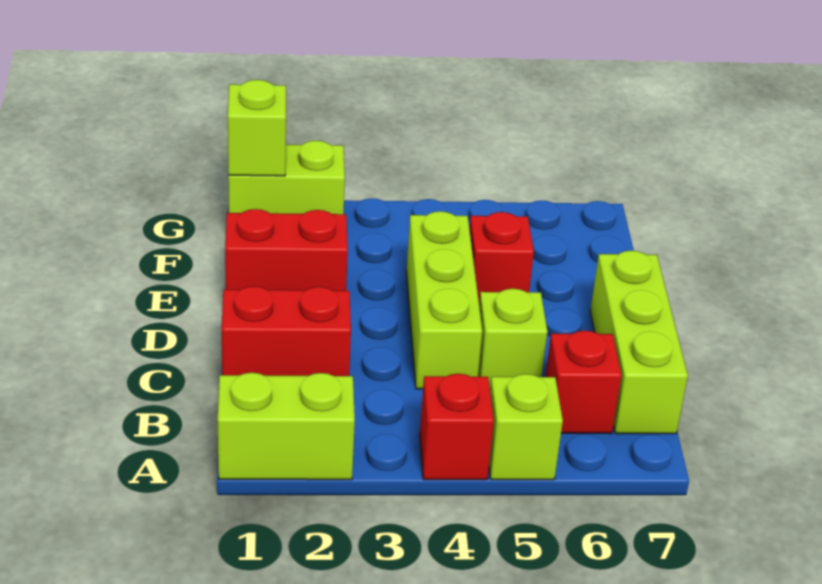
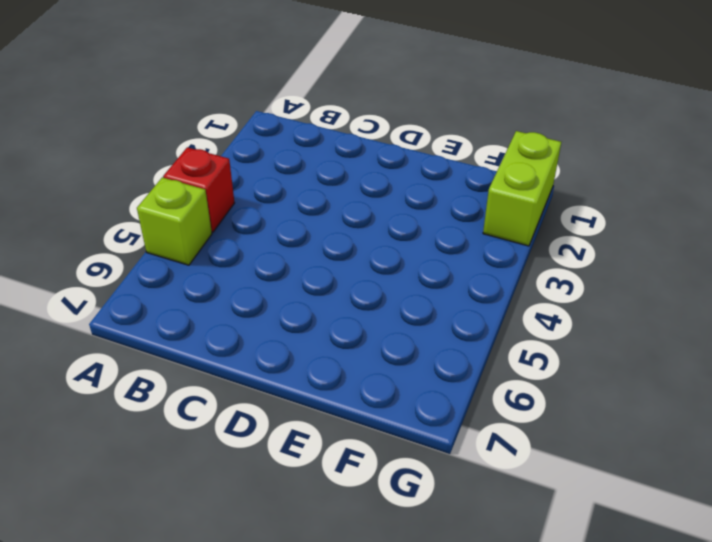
none -> lime 1x2 brick [218,373,355,480]
none -> red 1x1 brick [545,331,622,434]
none -> lime 1x3 brick [590,251,688,434]

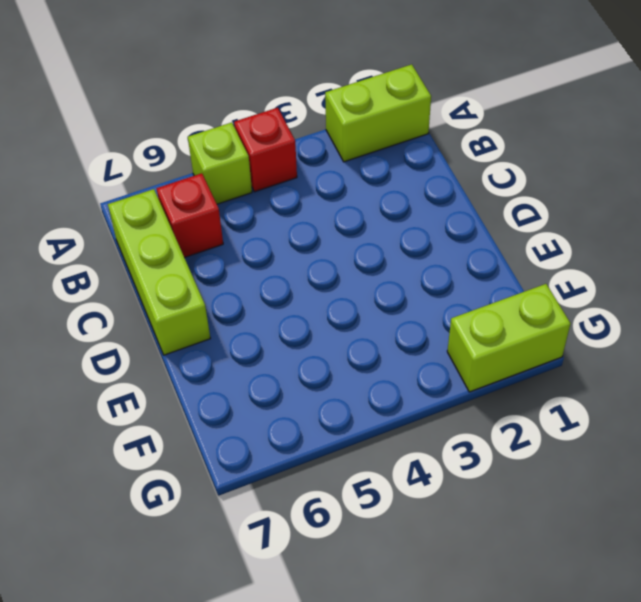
none -> red 1x2 brick [222,286,351,376]
none -> lime 1x3 brick [406,211,482,389]
none -> lime 1x1 brick [478,289,548,386]

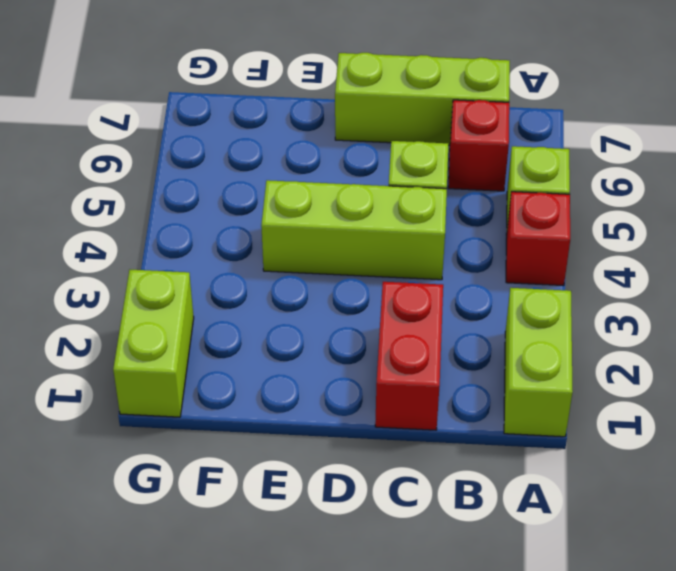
none -> red 1x2 brick [225,209,348,291]
none -> red 1x1 brick [469,212,534,302]
none -> lime 1x1 brick [228,80,286,176]

